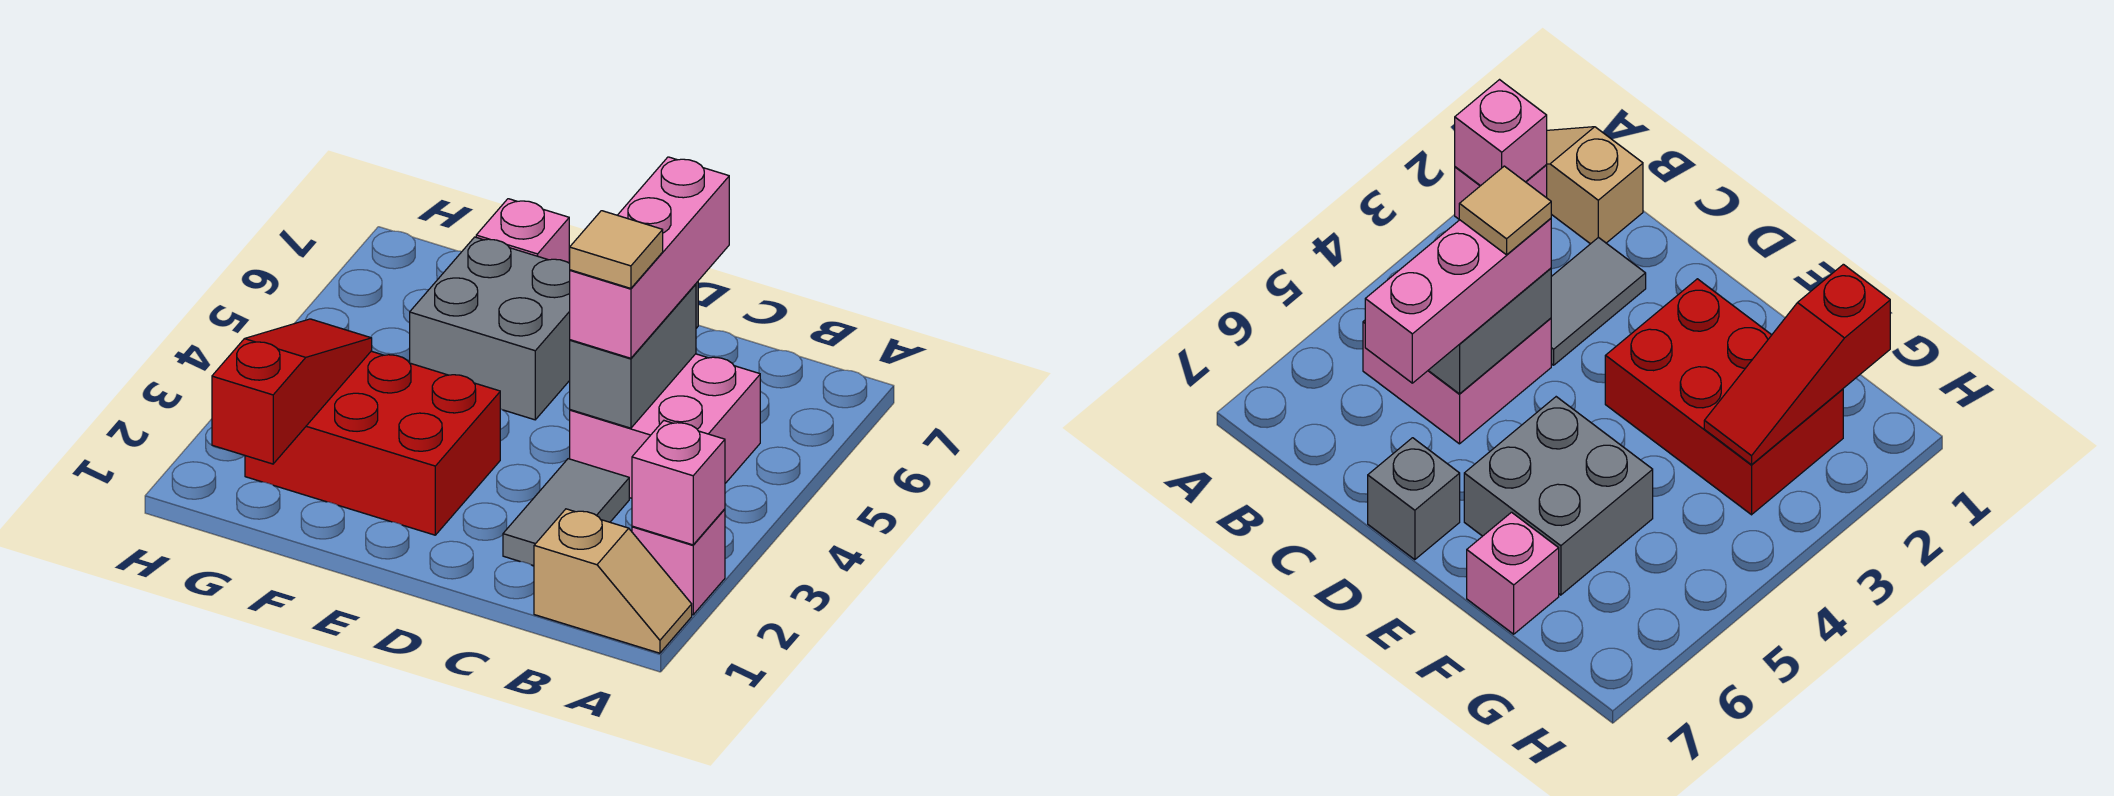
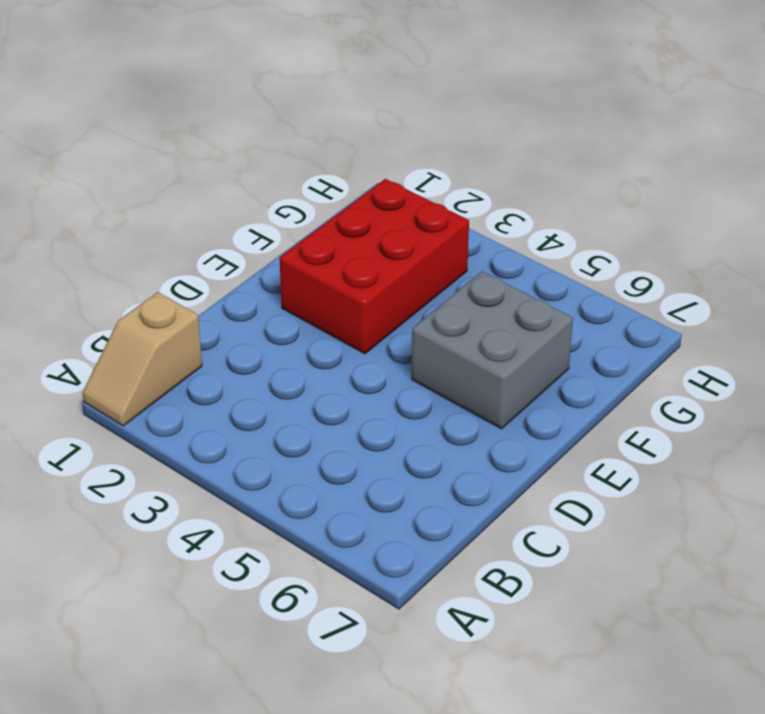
none -> pink 1x1 brick [632,509,725,615]
none -> pink 2x2 brick [570,354,760,498]
none -> grey 1x2 tile [503,459,629,566]

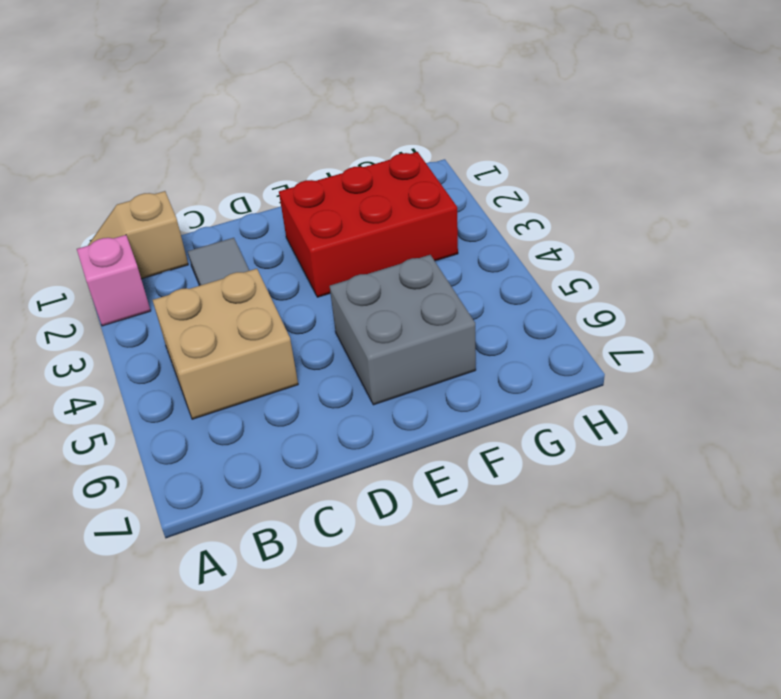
tan 2x2 brick [153,269,298,419] -> pink 2x2 brick [570,354,760,498]
none -> grey 1x1 brick [1368,438,1460,560]
none -> pink 1x1 brick [476,199,569,263]
none -> pink 1x1 brick [632,421,725,545]

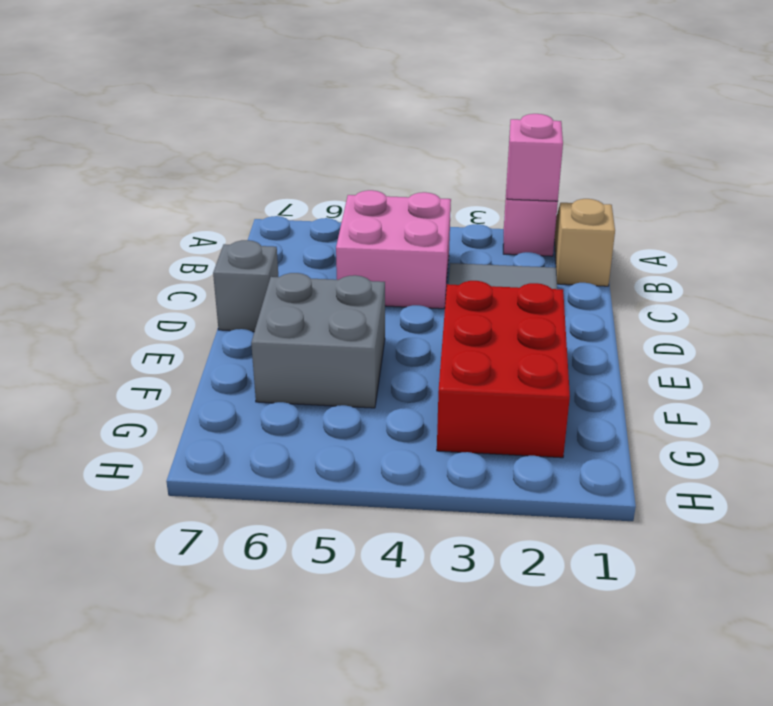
none -> pink 1x1 brick [476,199,569,263]
none -> grey 1x2 brick [570,284,696,428]
none -> red 1x3 slope [212,319,372,464]

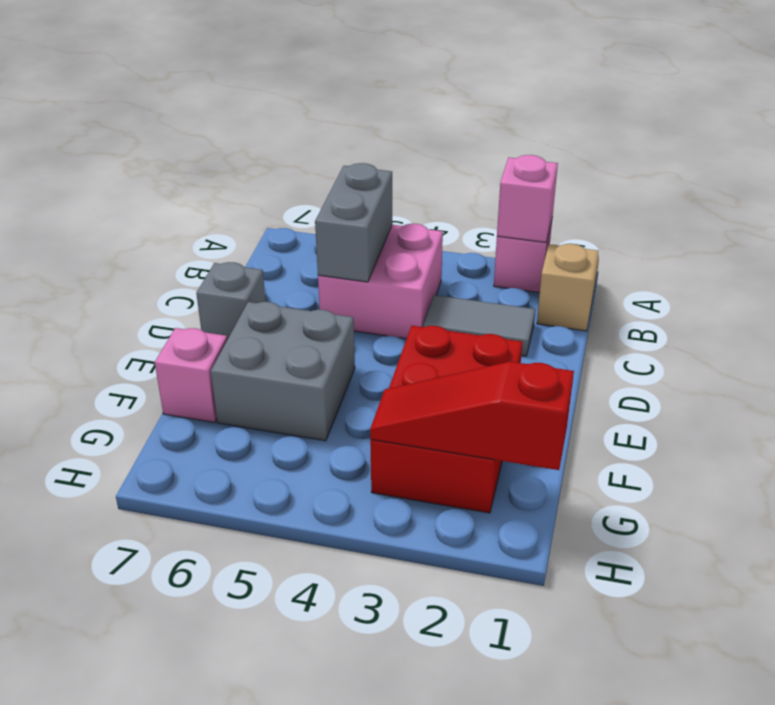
grey 1x2 brick [315,163,392,282] -> grey 1x2 brick turned to [570,284,696,428]
none -> pink 1x3 brick [570,157,729,358]
none -> tan 1x1 tile [570,211,663,288]

